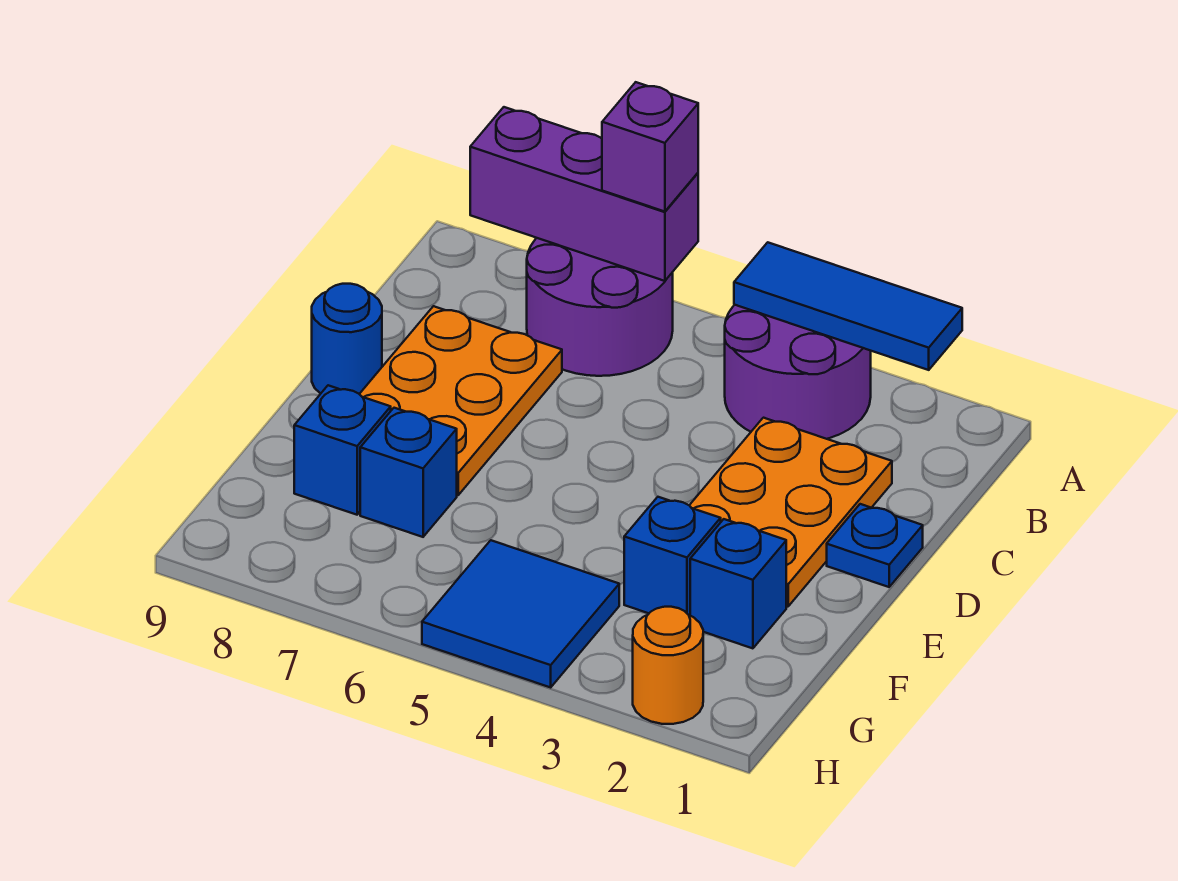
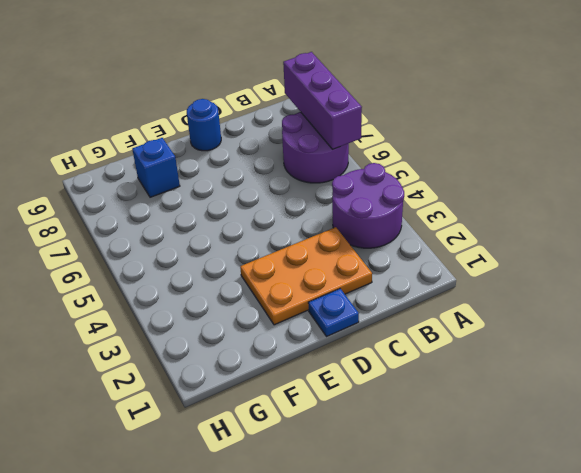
none -> orange 2x3 plate [360,306,562,495]
none -> blue 1x1 brick [690,519,786,648]
none -> blue 1x1 brick [624,497,721,615]

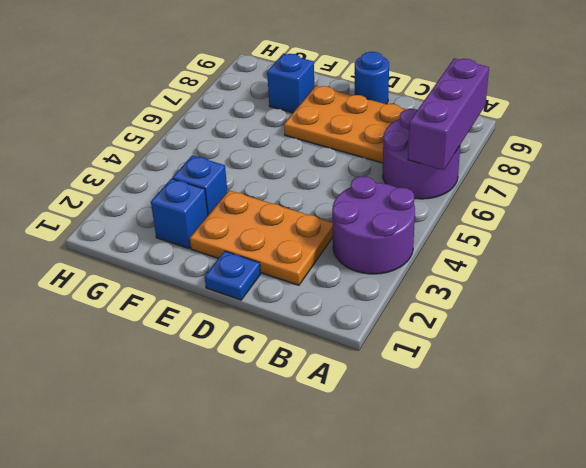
none -> blue 1x1 brick [360,408,457,537]
none -> blue 2x2 tile [422,540,619,687]
none -> orange 1x1 round brick [633,607,703,724]

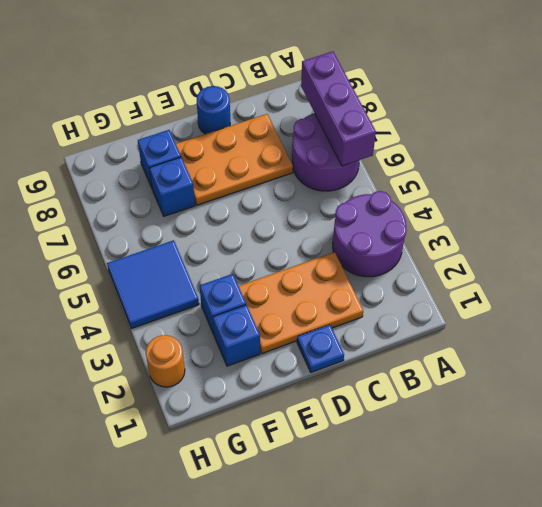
none -> blue 1x3 tile [734,242,962,370]
none -> purple 1x1 brick [602,82,698,212]

